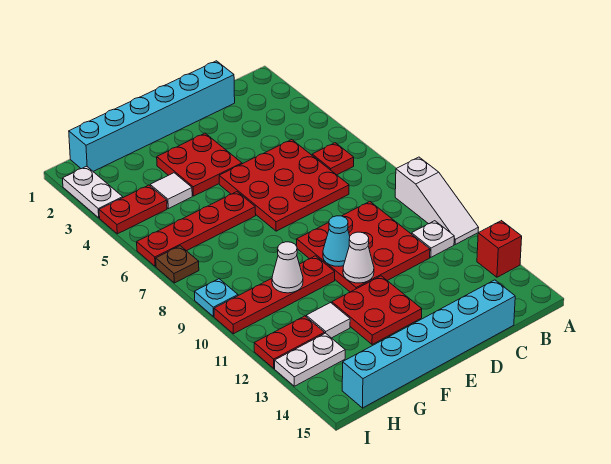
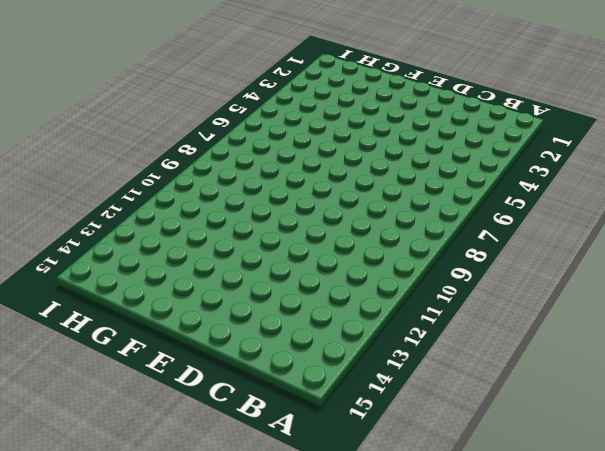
none -> white 1x3 slope [395,157,479,244]
none -> red 1x1 brick [477,221,522,277]
none -> red 1x1 plate [312,143,354,175]

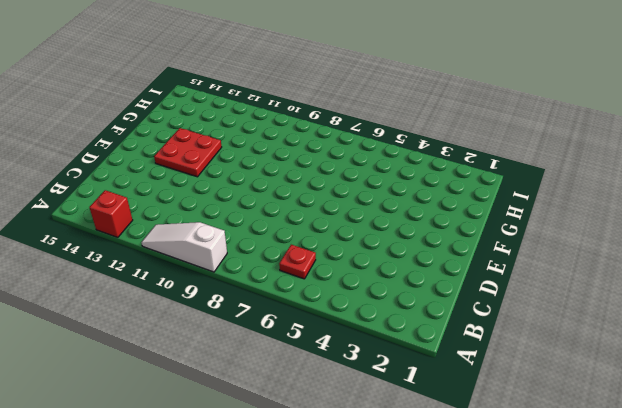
none -> white 1x1 plate [412,221,454,257]
none -> cyan 1x6 brick [69,61,235,171]
none -> red 3x3 plate [219,140,349,231]

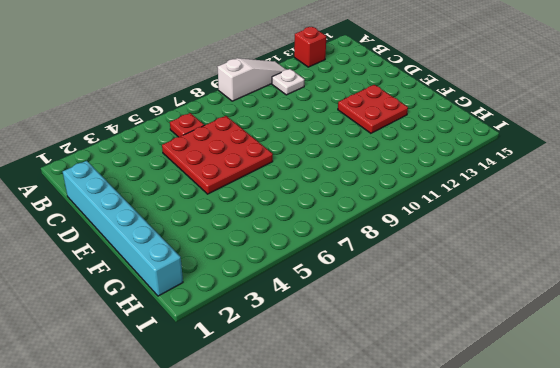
none -> red 3x3 plate [297,202,430,292]
none -> cyan 1x6 brick [342,280,515,408]
none -> red 2x2 plate [157,133,242,196]

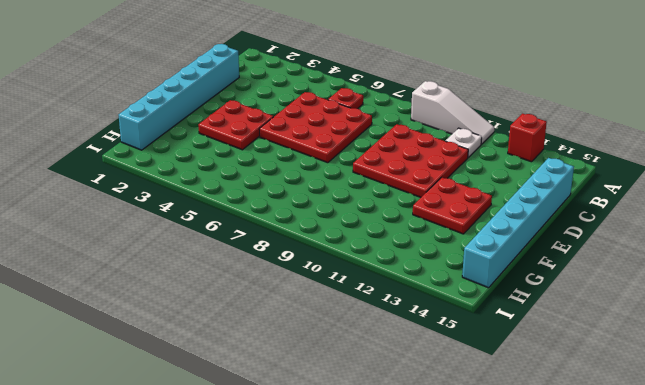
none -> red 1x4 plate [137,192,256,266]
none -> red 1x4 plate [214,256,335,334]
none -> white 1x1 tile [150,173,192,209]

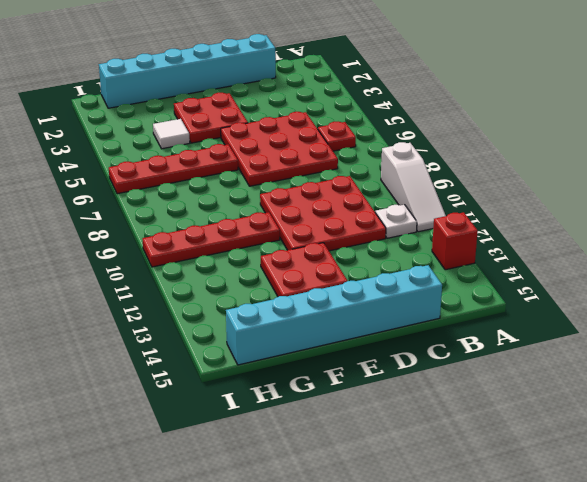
none -> white 1x1 tile [306,303,350,338]
none -> red 1x2 plate [99,185,167,234]
none -> red 1x2 plate [254,316,325,368]

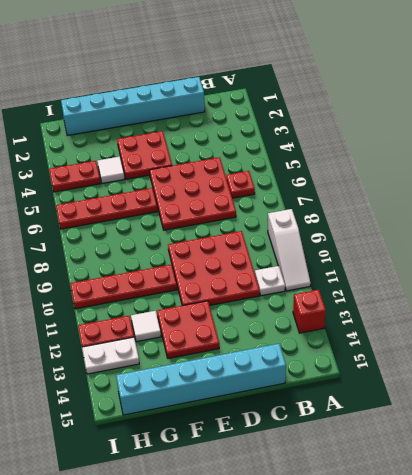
none -> white 1x2 plate [63,166,123,218]
none -> brown 1x1 plate [156,246,199,283]
none -> cyan 1x1 plate [194,279,238,317]

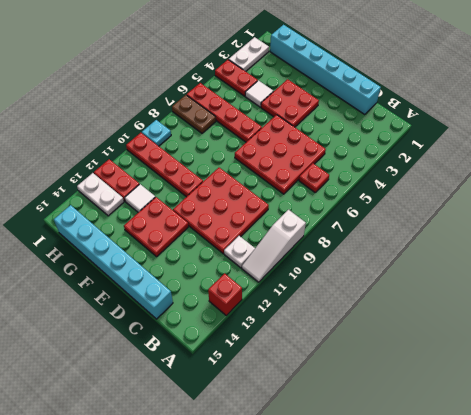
brown 1x2 plate [172,95,216,133] -> brown 1x1 plate [156,246,199,283]
none -> cyan 1x1 cone [323,216,350,266]
none -> white 1x1 cone [343,232,374,283]
none -> white 1x1 cone [272,242,303,293]

